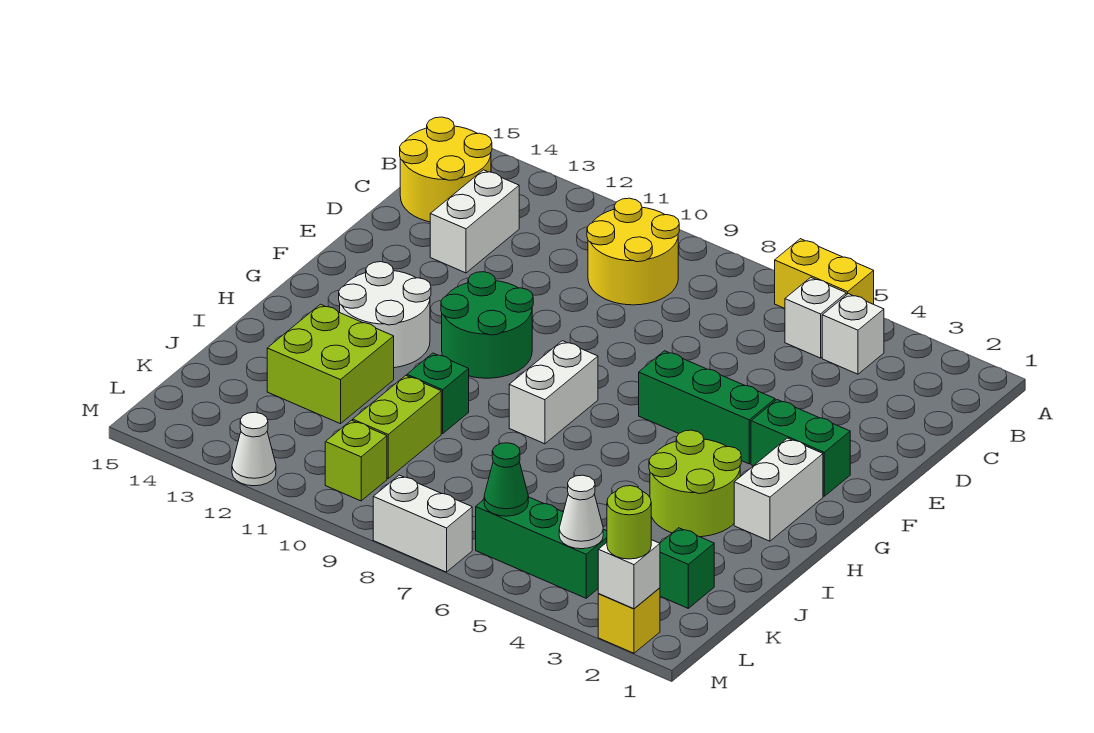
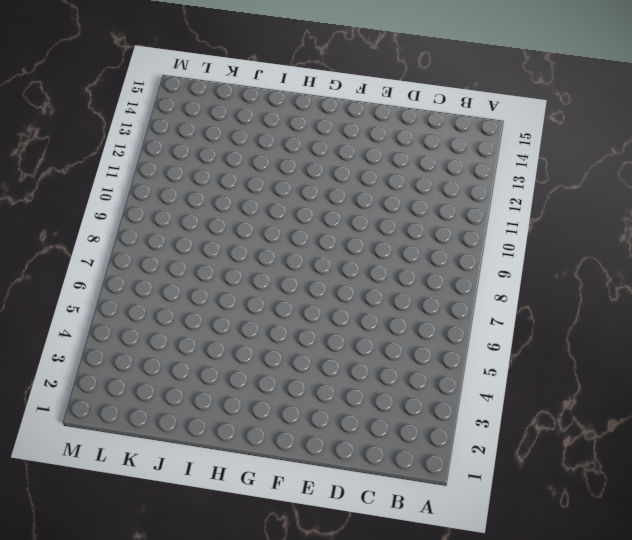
none -> yellow 1x2 brick [775,239,874,308]
none -> white 1x1 brick [822,294,884,374]
none -> white 1x1 brick [785,277,846,358]

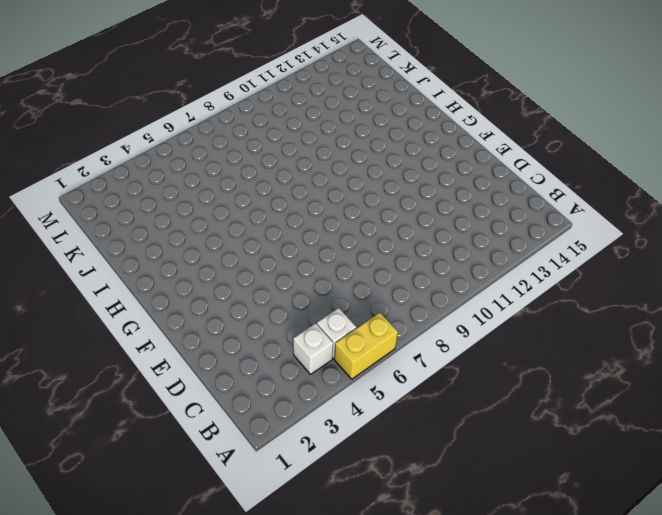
none -> yellow 2x2 round brick [587,198,679,305]
none -> yellow 2x2 round brick [400,117,492,222]
none -> white 1x2 brick [430,170,519,273]

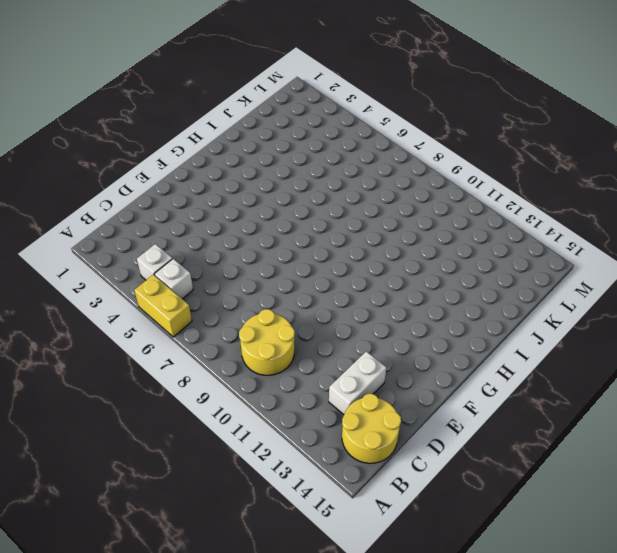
none -> green 1x2 brick [751,400,850,496]
none -> green 1x3 brick [639,351,775,464]
none -> green 2x2 round brick [441,272,533,378]

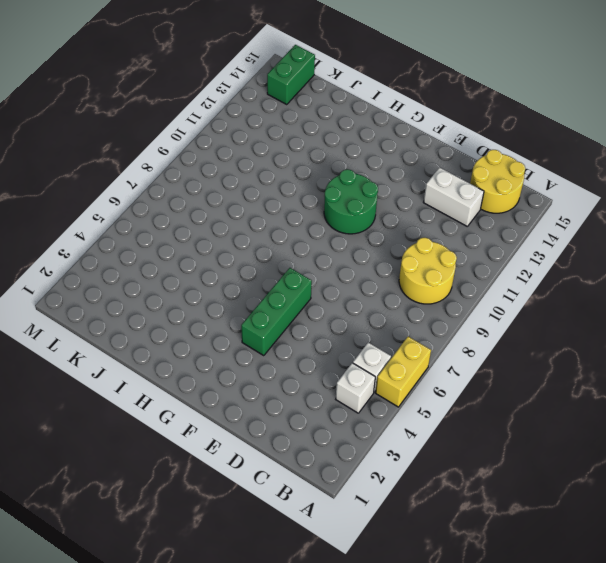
green 1x2 brick [267,45,315,104] -> green 1x2 brick moved to [751,400,850,496]
none -> white 1x2 brick [734,438,823,541]
none -> white 1x2 brick [509,341,598,444]
none -> white 2x2 round brick [339,262,431,368]

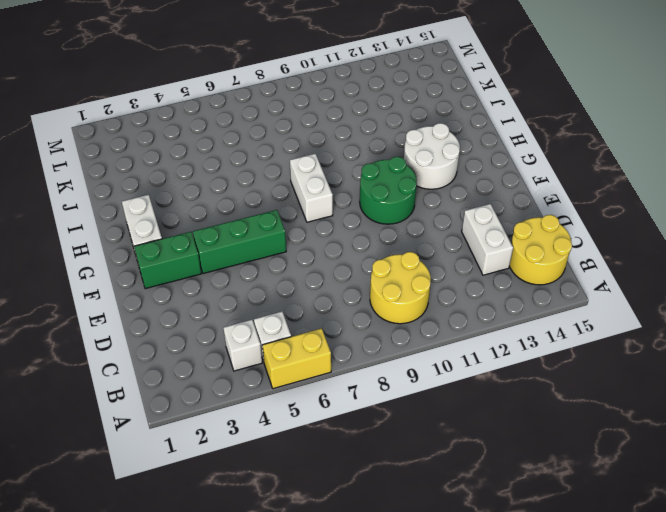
none -> lime 2x2 round brick [649,430,741,537]
none -> green 1x1 brick [407,353,469,434]
none -> lime 2x2 brick [267,304,394,424]

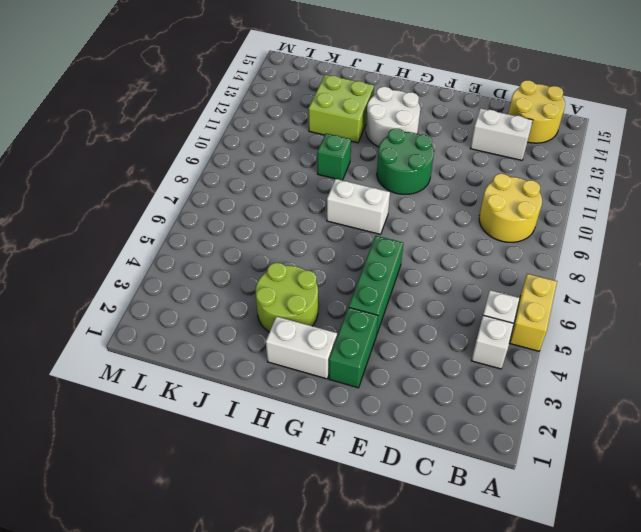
none -> lime 1x2 brick [353,376,441,478]
none -> green 1x1 brick [660,528,714,608]
none -> green 1x3 brick [476,497,607,598]

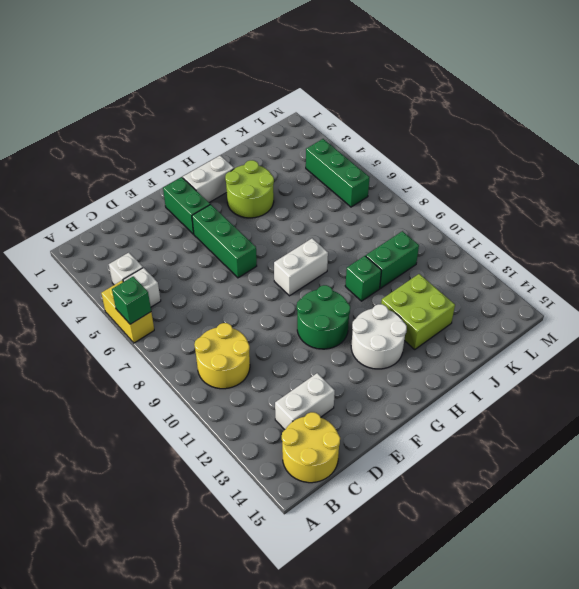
green 1x1 brick [112,276,151,324] -> green 1x1 brick moved to [660,528,714,608]
green 1x2 brick [366,231,419,288] -> lime 1x2 brick [353,376,441,478]
none -> lime 1x1 brick [325,420,387,501]
none -> yellow 1x1 brick [598,588,660,653]
none -> white 1x2 brick [373,475,472,572]

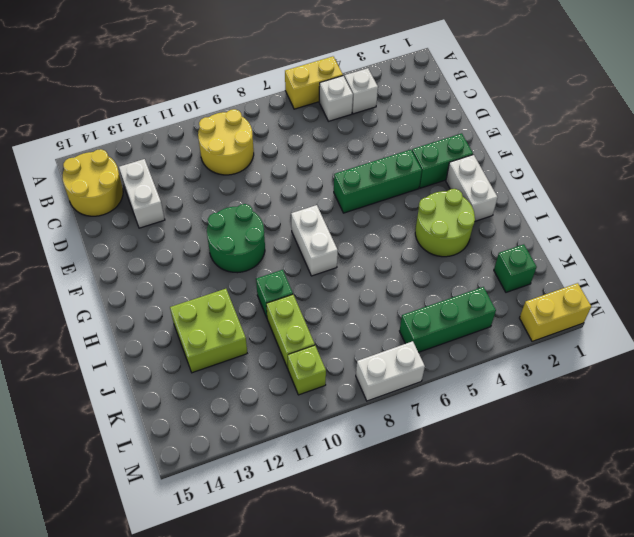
yellow 1x2 brick [520,283,591,341] -> yellow 1x1 brick [598,588,660,653]
none -> white 2x2 round brick [339,262,431,368]
none -> white 1x1 cone [232,412,276,486]
none -> white 1x1 cone [559,475,603,549]

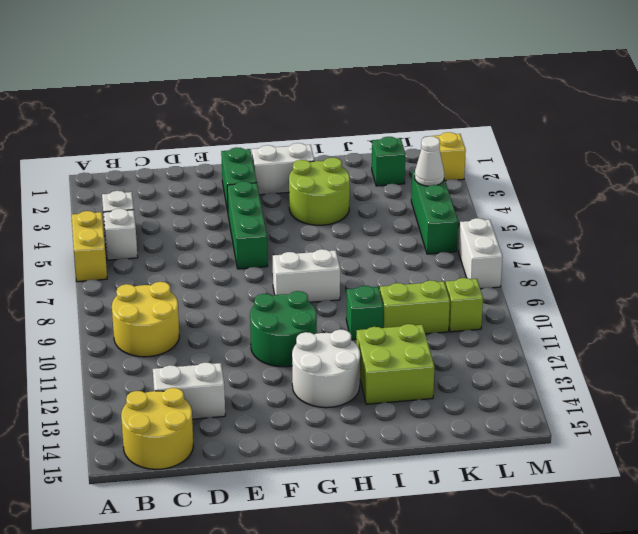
none -> white 1x1 cone [232,412,276,486]
none -> green 1x1 cone [484,443,528,516]
none -> white 1x1 brick [598,540,660,609]

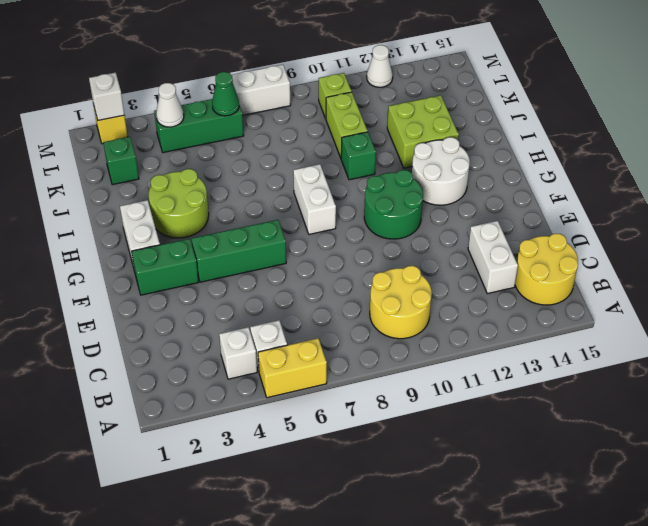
none -> lime 1x1 round brick [607,486,651,559]

